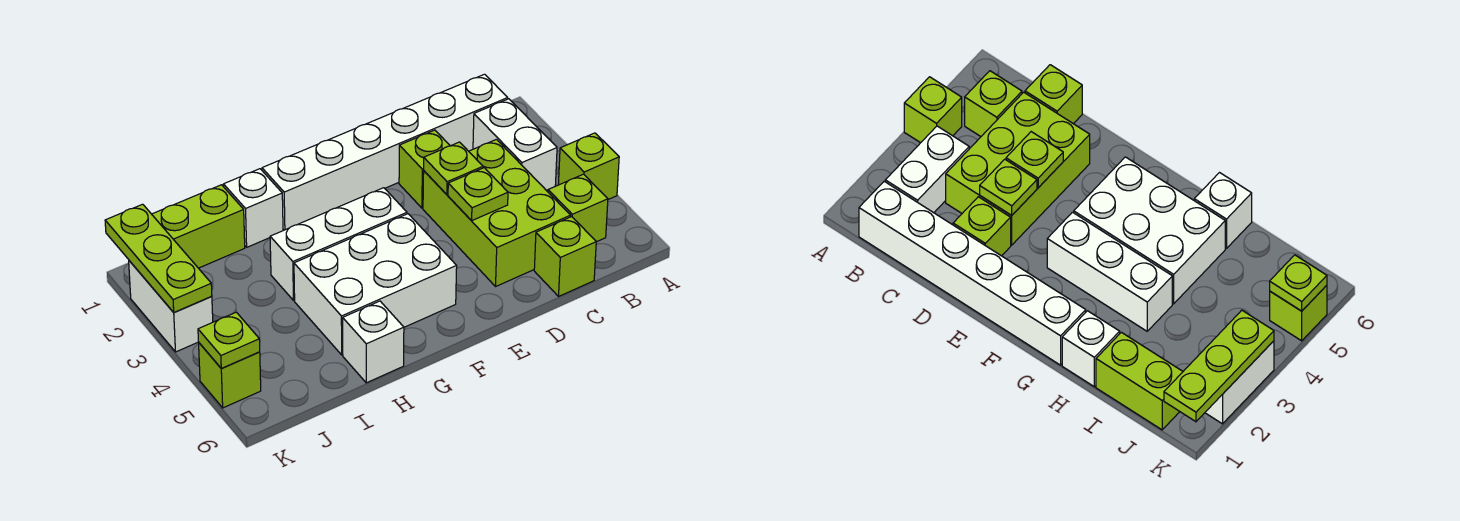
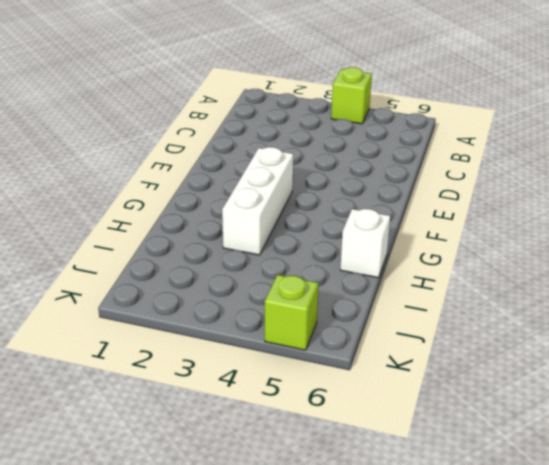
none -> white 1x6 brick [262,74,508,230]
none -> white 1x2 brick [473,99,557,190]
none -> lime 1x1 brick [548,174,608,242]

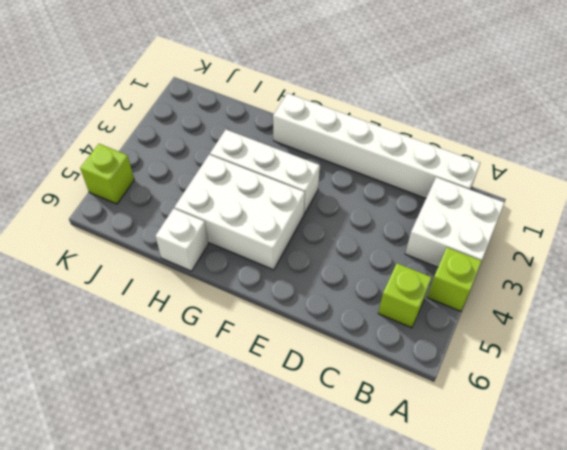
white 2x2 brick [405,177,505,267] -> white 1x2 brick [473,99,557,190]
none -> lime 2x3 brick [423,139,571,286]
none -> lime 1x1 brick [534,217,596,296]
none -> lime 1x1 brick [399,130,450,208]

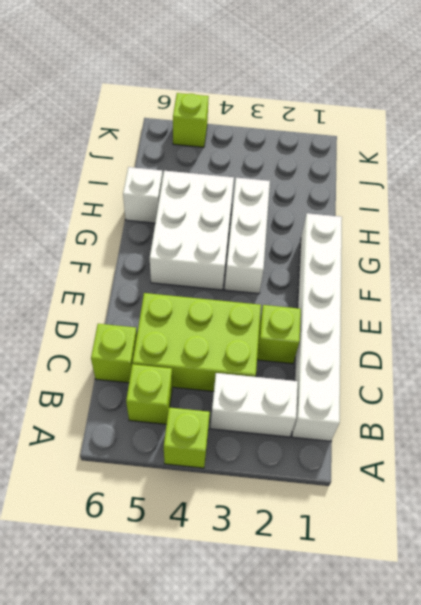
none -> white 1x1 brick [224,169,283,247]
none -> lime 1x2 brick [152,185,245,268]
none -> white 1x2 brick [129,261,213,352]

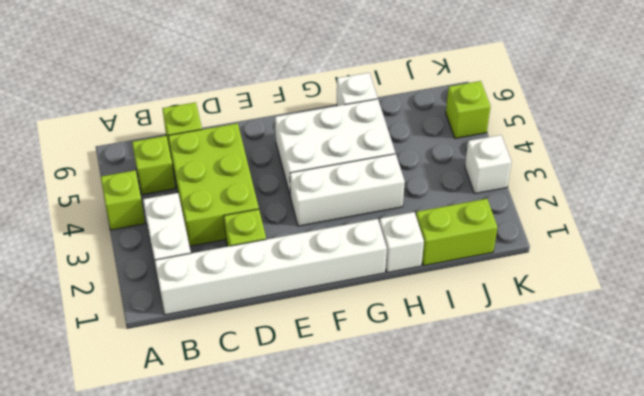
white 1x1 brick [465,135,512,194] -> white 1x2 brick [129,261,213,352]
none -> lime 1x1 plate [424,142,483,194]
none -> lime 1x1 plate [448,168,508,221]
none -> lime 1x3 plate [105,204,212,312]

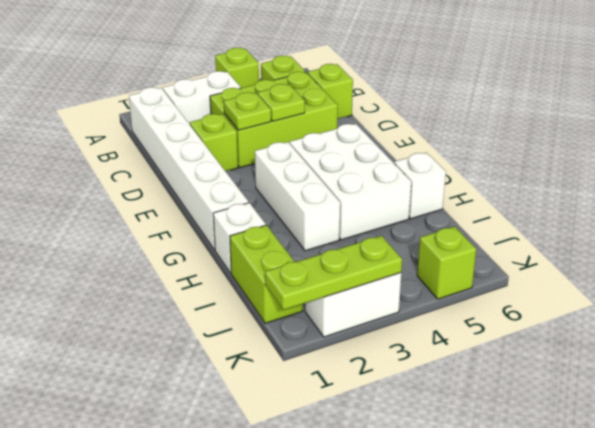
none -> lime 1x1 plate [198,312,260,369]

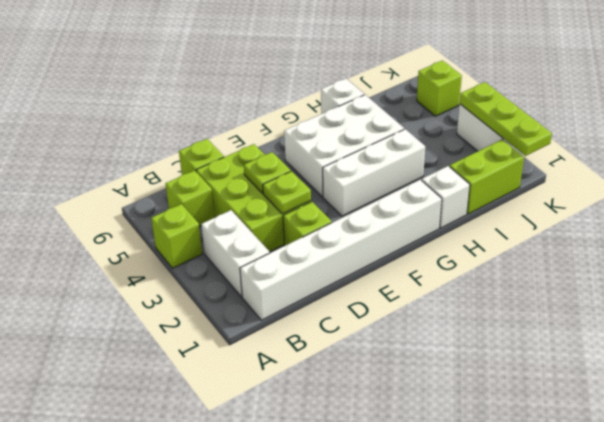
none -> lime 1x1 plate [198,312,260,369]

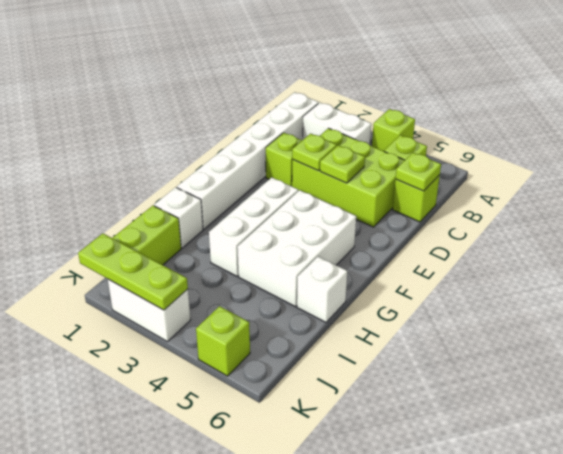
lime 1x1 plate [395,153,441,191] -> lime 1x1 plate moved to [198,312,260,369]

